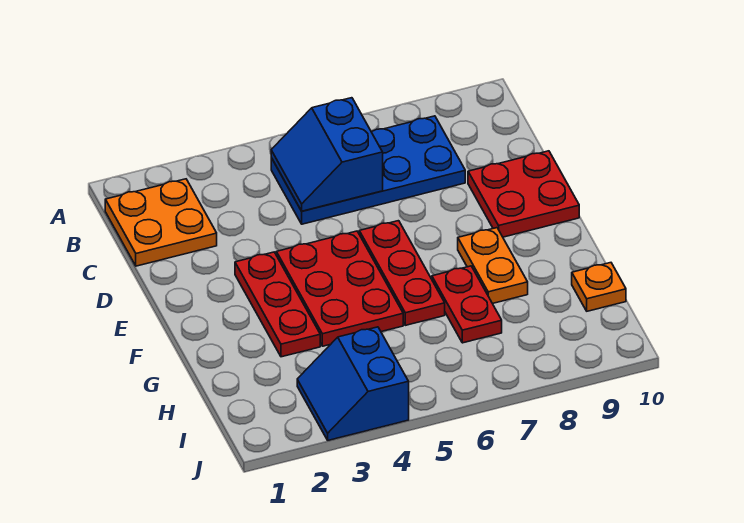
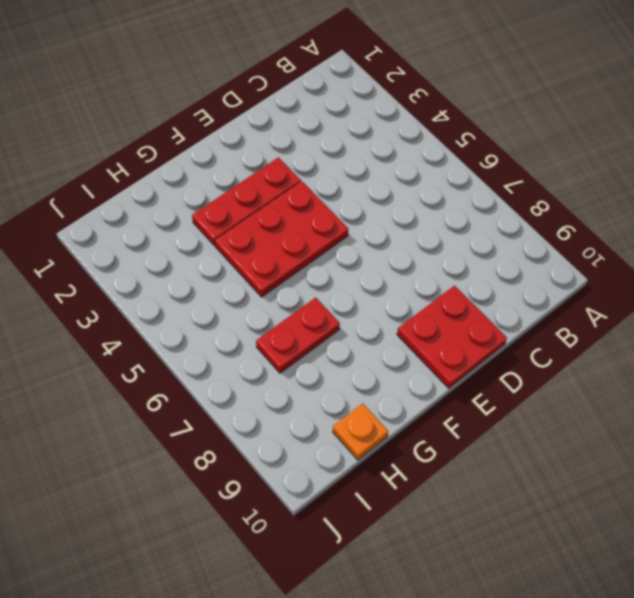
none -> orange 2x2 plate [105,179,217,266]
none -> blue 2x4 plate [271,116,465,224]

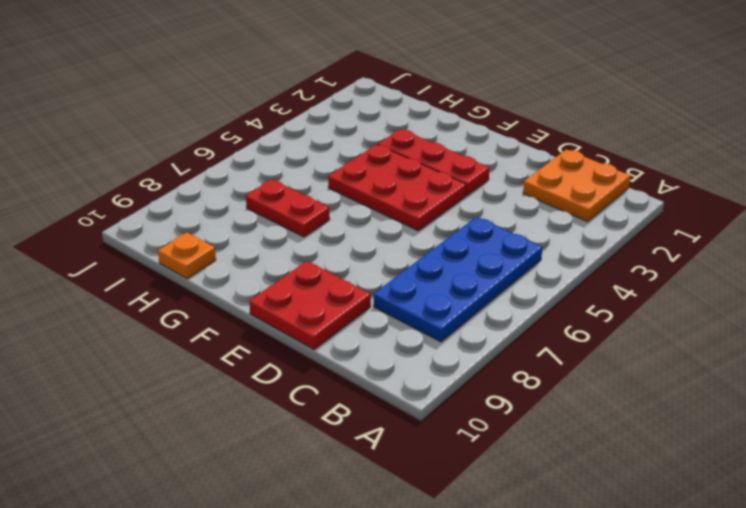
none -> red 1x3 plate [359,221,445,325]
none -> orange 1x2 plate [458,228,528,303]

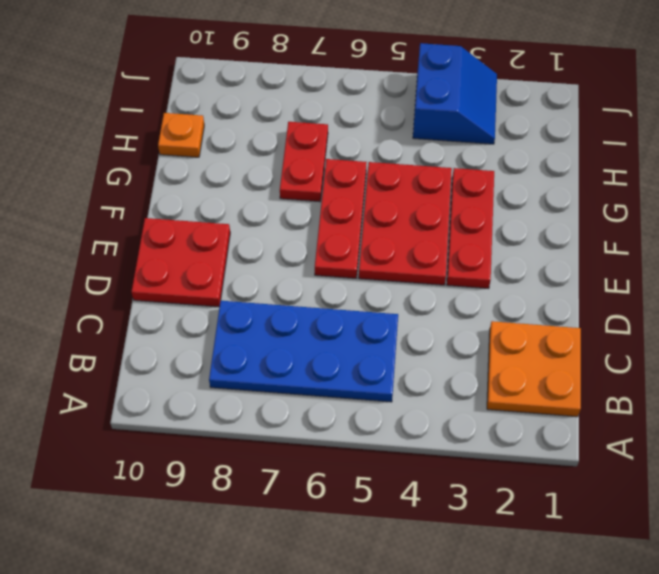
none -> orange 1x2 plate [458,228,528,303]
none -> blue 2x2 slope [271,98,383,211]

